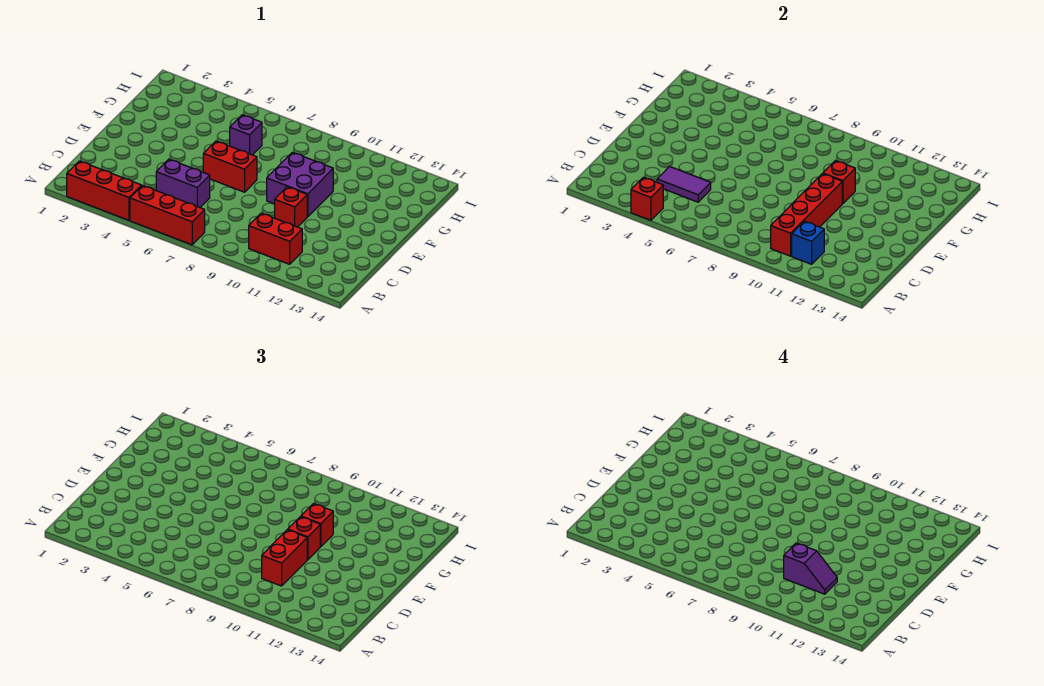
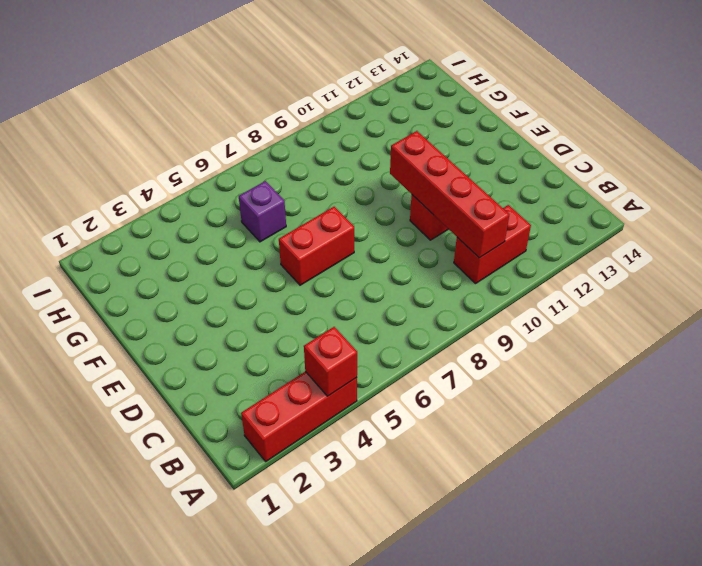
none -> red 1x3 brick [130,185,205,245]
none -> purple 1x2 brick [156,159,210,207]
none -> purple 2x2 brick [267,152,333,217]

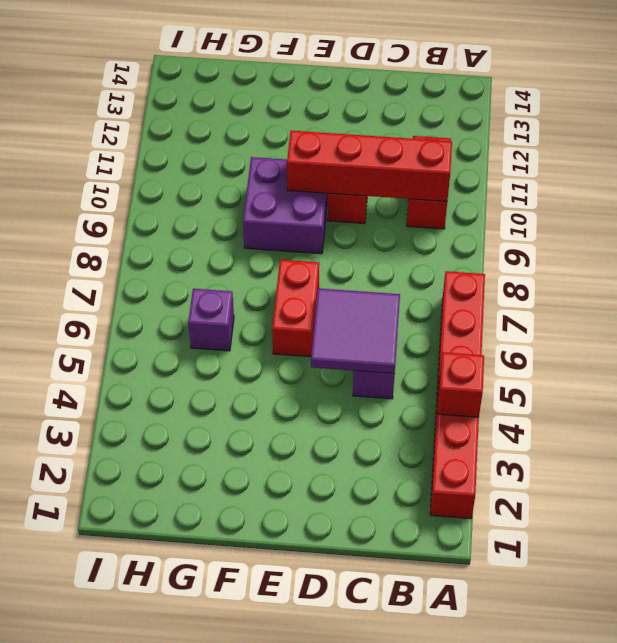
purple 2x2 tile [311,288,400,373] -> purple 1x2 tile [657,166,711,202]
none -> blue 1x1 brick [792,221,824,264]
none -> red 1x1 brick [823,161,855,204]
none -> red 1x2 brick [262,530,307,586]

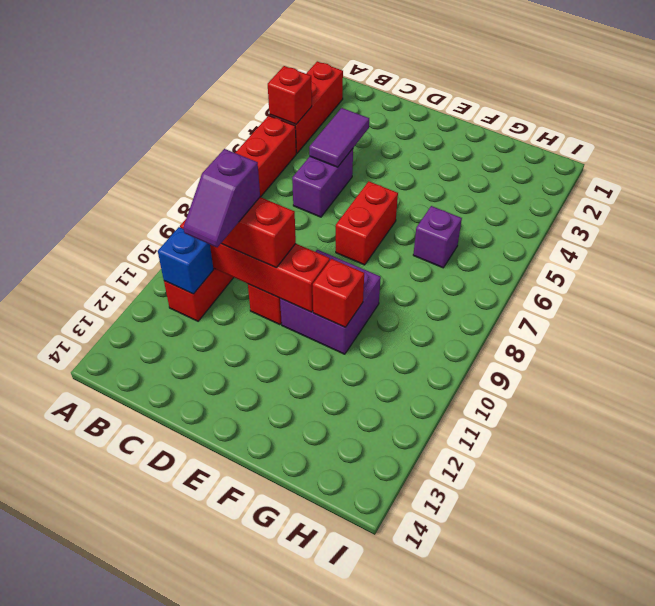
none -> red 1x1 brick [288,517,320,560]
none -> red 1x1 brick [301,504,333,547]

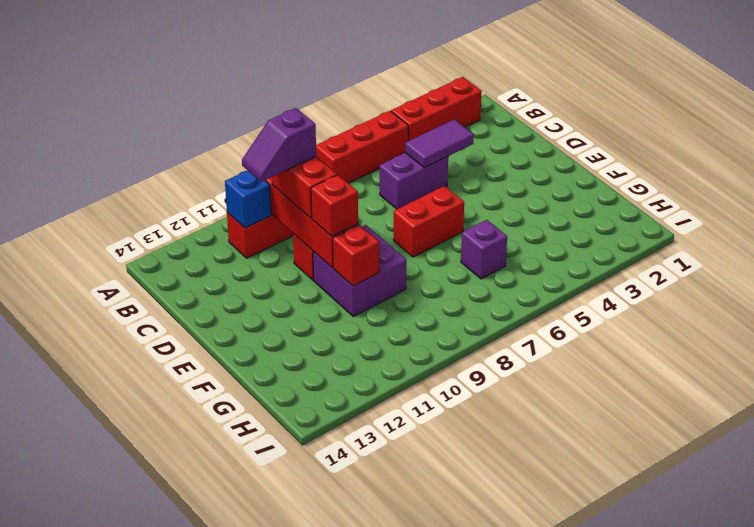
none -> red 1x1 brick [631,177,663,220]
none -> red 1x1 brick [301,504,333,547]

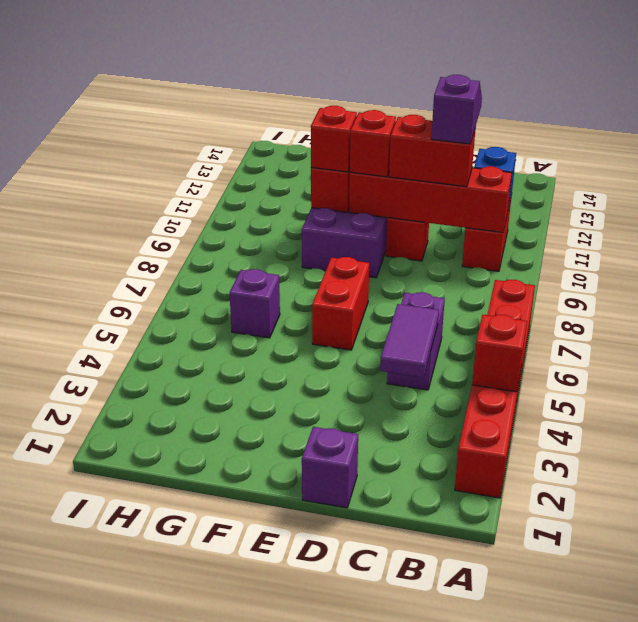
purple 1x1 brick [302,427,358,508] -> none

